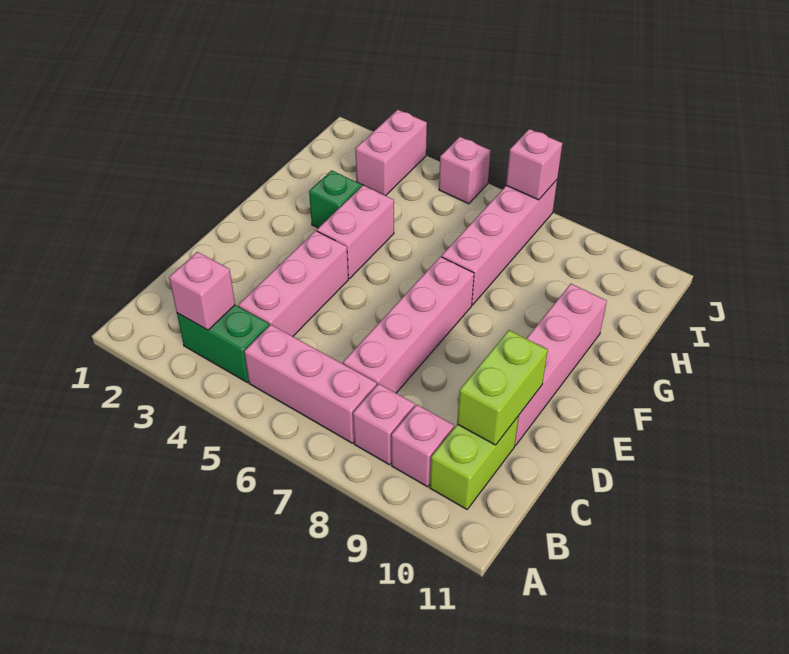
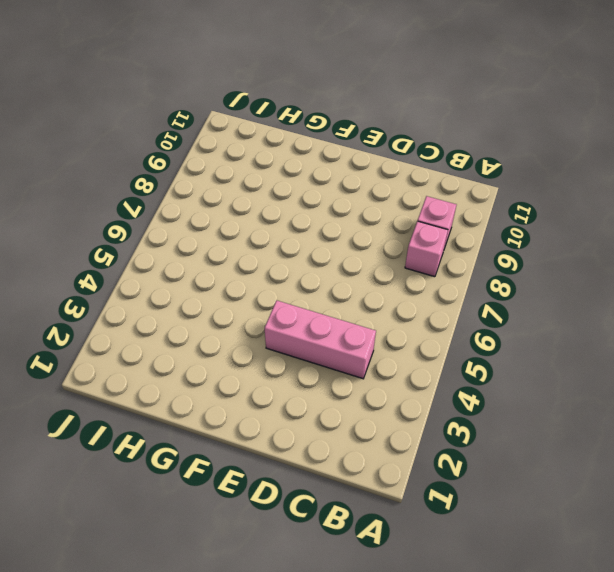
none -> green 1x2 brick [177,305,269,383]
none -> pink 1x3 brick [244,325,377,443]
none -> lime 1x2 brick [430,416,519,509]

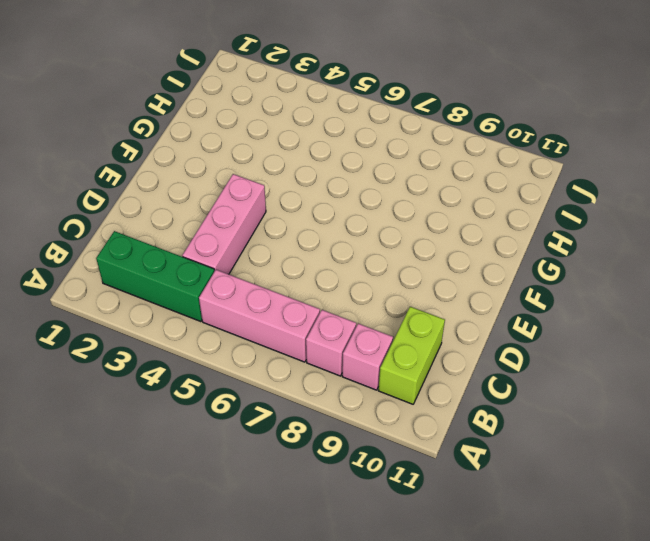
green 1x3 brick [96,231,214,322] -> green 1x2 brick [177,305,269,383]
none -> pink 1x4 brick [343,257,474,393]
none -> pink 1x4 brick [515,284,607,446]
none -> pink 1x2 brick [317,185,394,279]

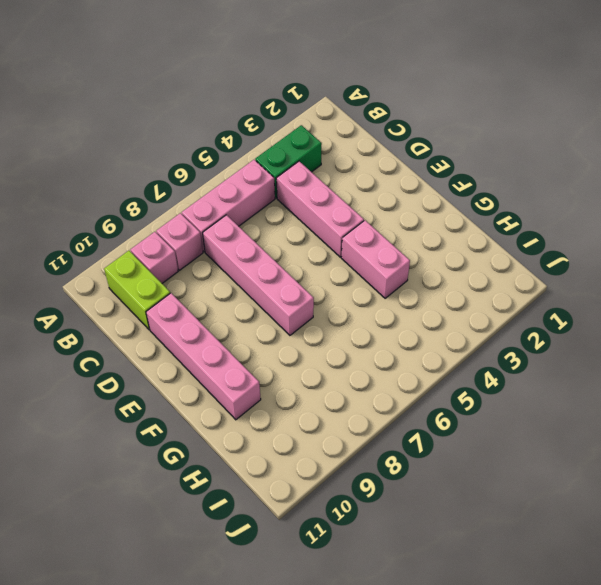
none -> green 1x1 brick [309,170,362,228]
none -> pink 1x4 brick [442,180,557,305]
none -> pink 1x2 brick [356,110,427,196]

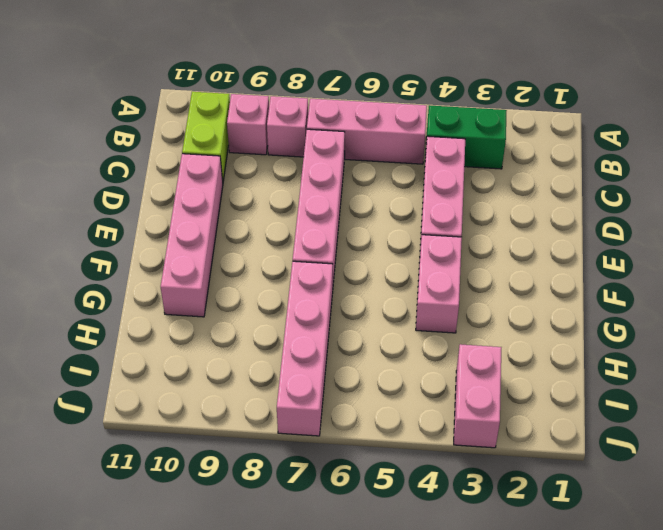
none -> green 1x1 brick [309,170,362,228]
none -> pink 1x1 brick [439,137,490,204]
none -> pink 1x1 brick [169,252,235,330]

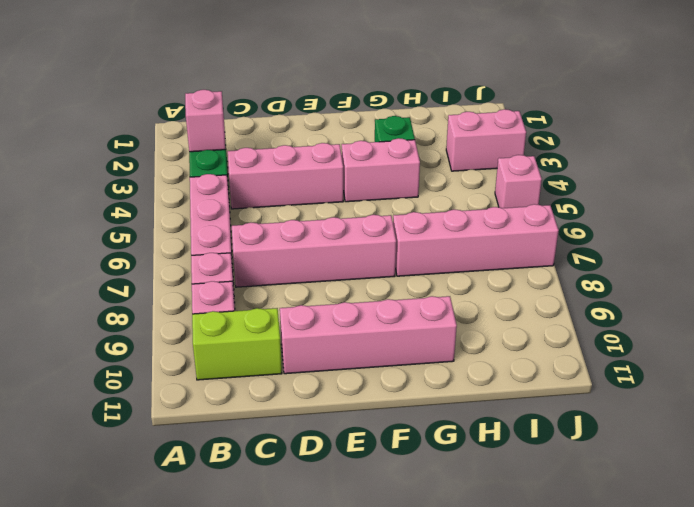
none -> lime 1x2 brick [457,330,548,445]
none -> pink 1x1 brick [506,129,562,200]

